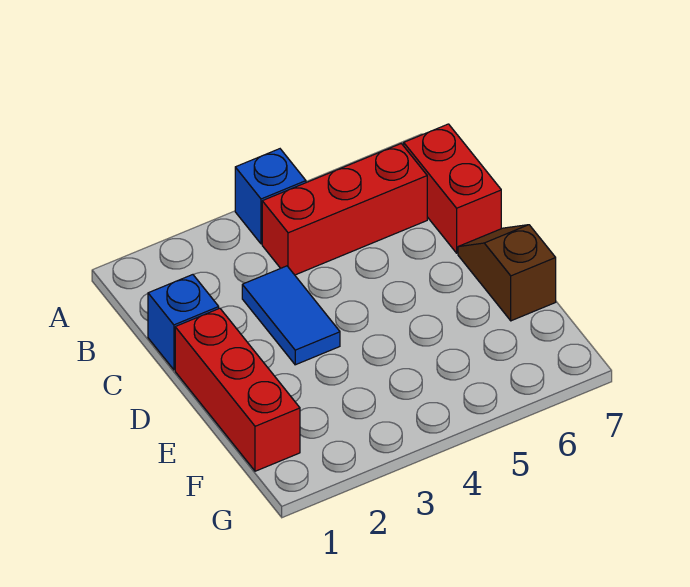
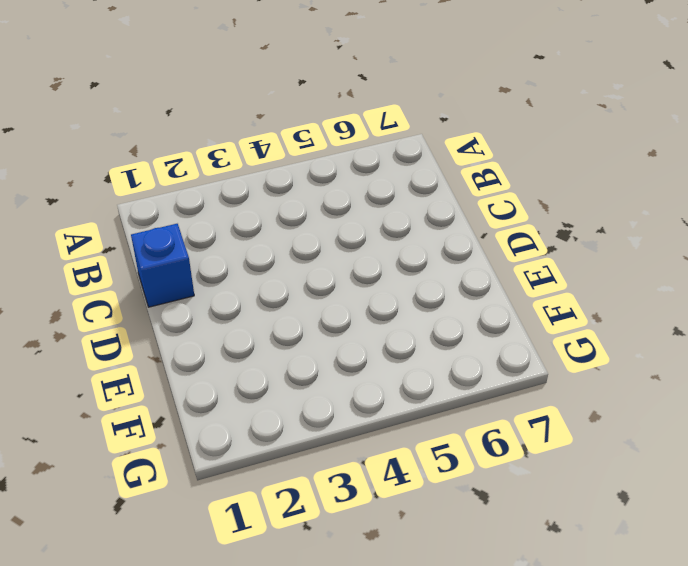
none -> blue 1x1 brick [235,149,306,244]
none -> red 1x3 brick [262,144,427,275]

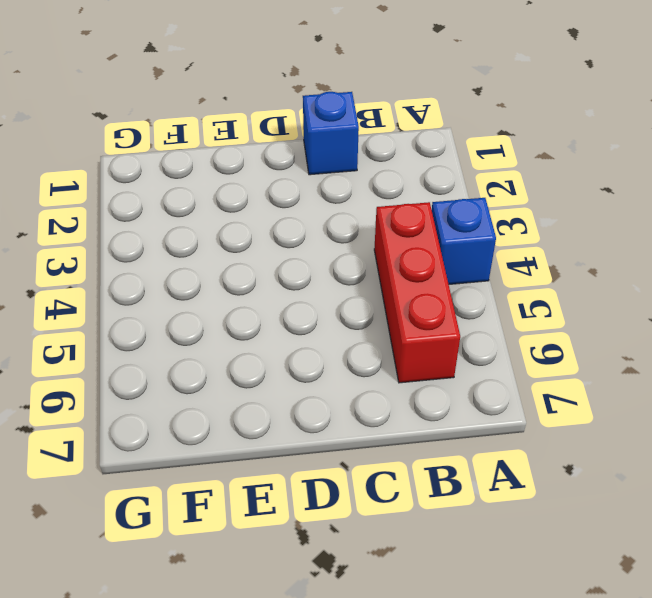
none -> red 1x2 brick [404,124,501,253]
none -> blue 1x2 tile [242,266,340,365]

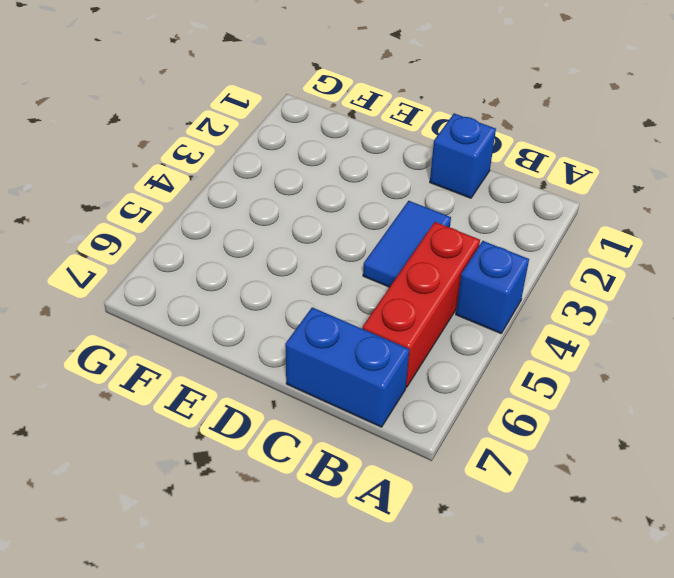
blue 1x2 brick [285,307,409,427] -> red 1x2 brick [404,124,501,253]
blue 1x2 tile [363,201,451,287] -> blue 1x2 tile turned to [242,266,340,365]
none -> red 1x3 brick [175,308,300,471]
none -> brown 1x2 slope [458,225,556,321]

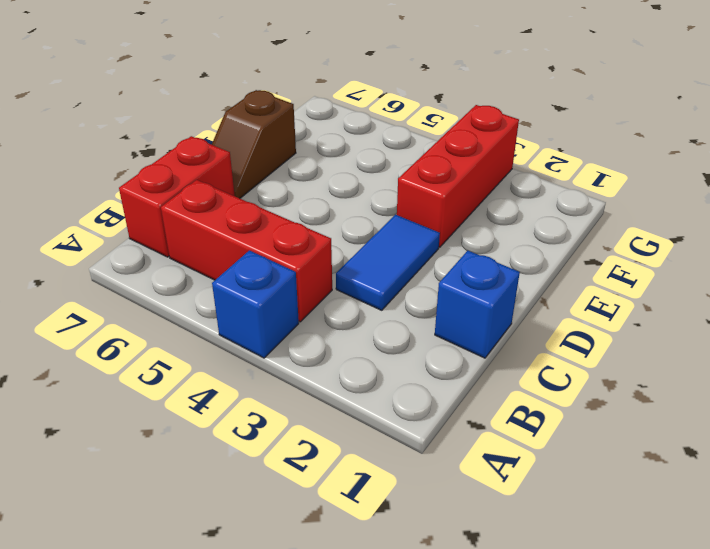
red 1x3 brick [397,105,519,247] -> red 1x3 brick moved to [175,308,300,471]

